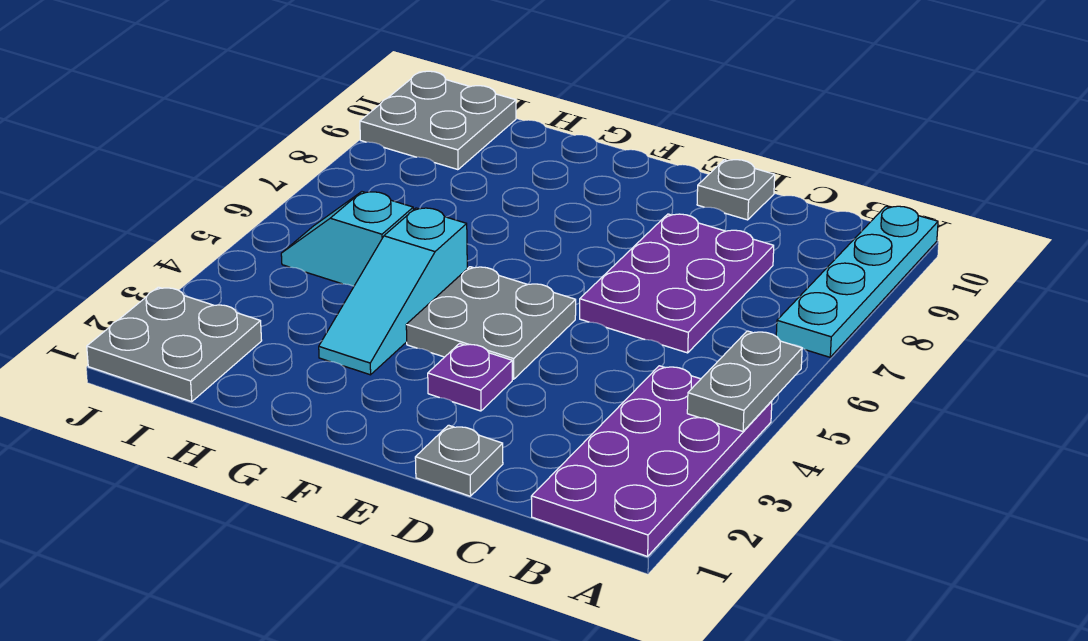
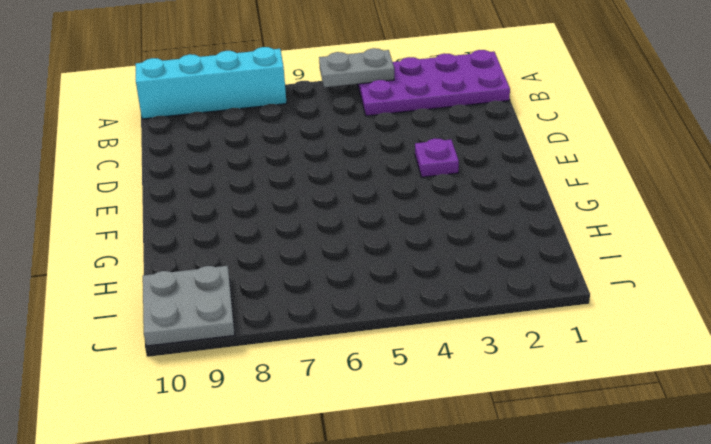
cyan 1x4 brick [136,47,287,119] -> cyan 1x4 plate [776,206,938,357]
none -> purple 2x3 plate [580,214,774,353]
none -> grey 1x1 plate [415,425,503,496]
none -> grey 1x1 plate [697,160,775,220]

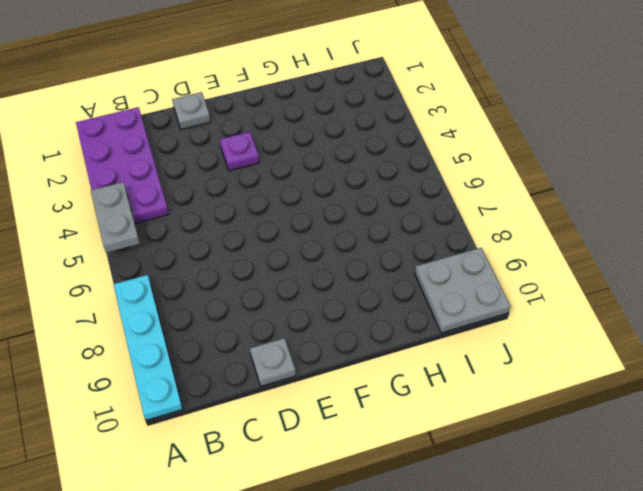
none -> purple 2x3 plate [580,214,774,353]
none -> grey 2x2 plate [406,267,576,379]
none -> cyan 1x3 slope [319,208,467,375]

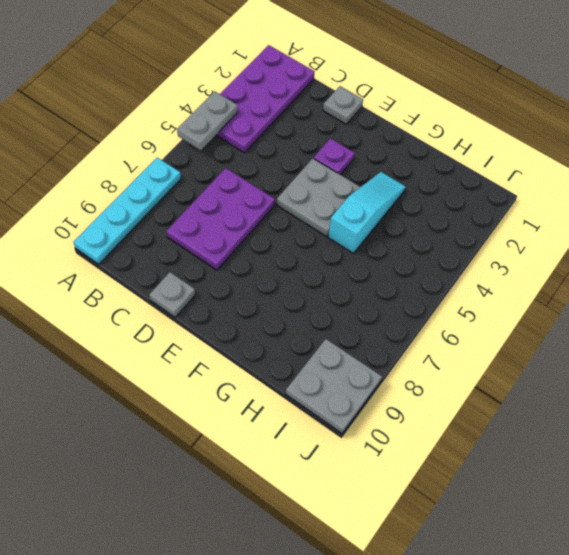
none -> cyan 1x2 slope [281,192,413,286]
none -> grey 2x2 plate [87,287,262,402]

